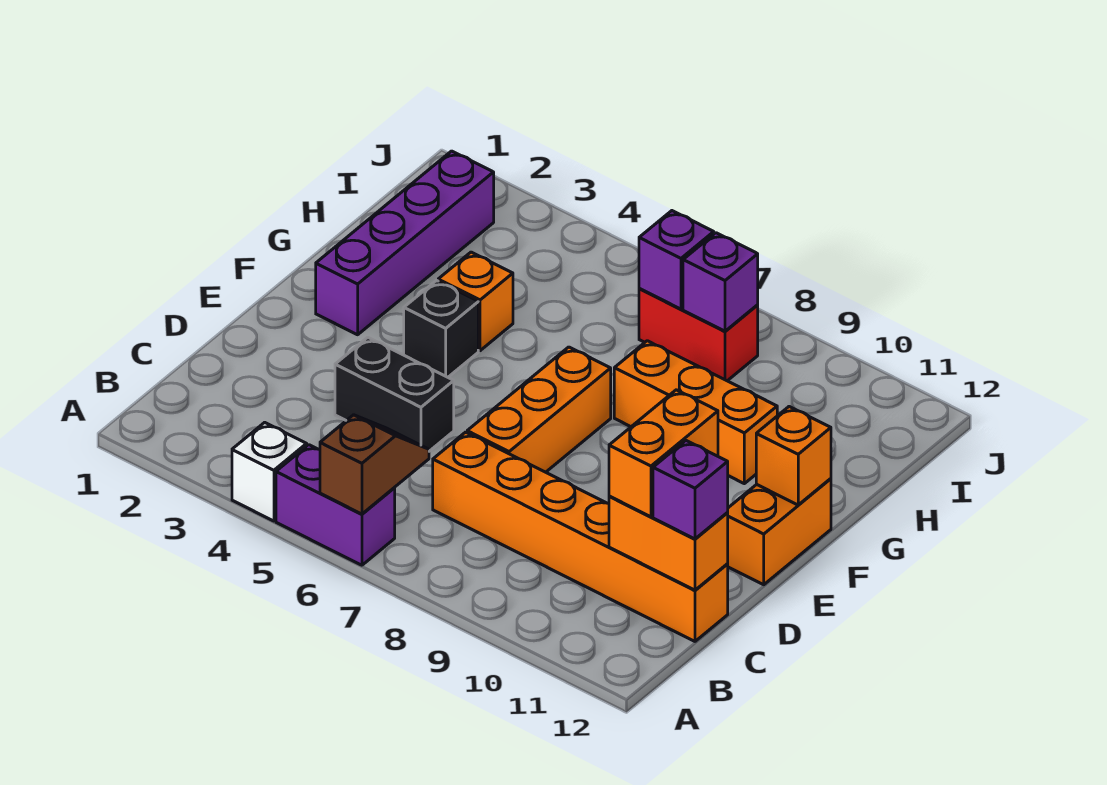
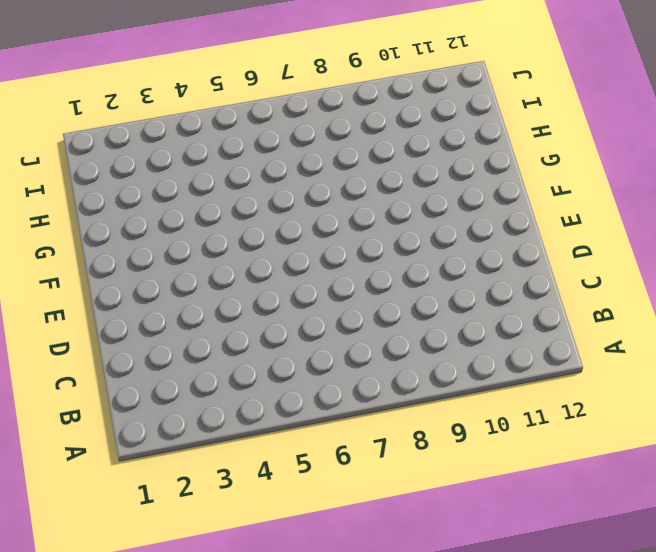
none -> white 1x1 brick [232,422,307,521]
none -> purple 1x2 brick [276,445,395,565]
none -> orange 1x6 brick [433,432,728,641]

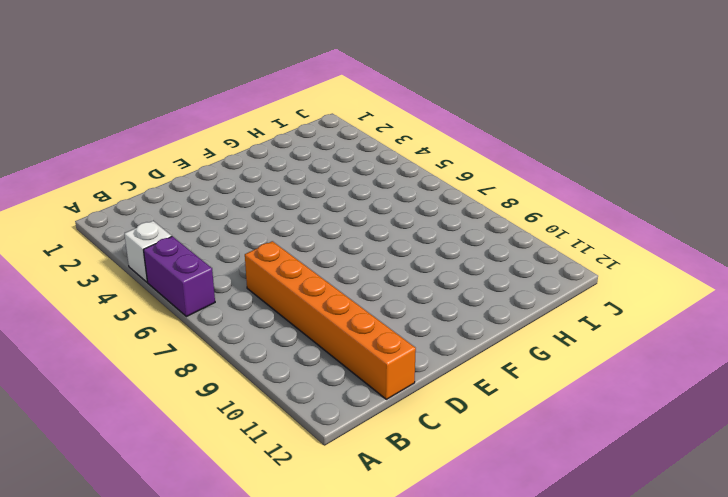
none -> black 1x2 brick [335,337,454,451]
none -> orange 1x3 brick [467,347,611,472]
none -> orange 1x2 brick [727,479,831,585]

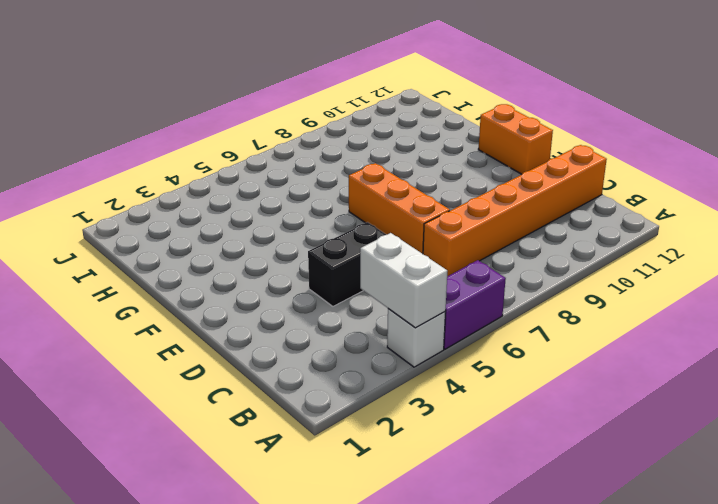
white 1x2 brick [360,233,448,328] -> none
none -> purple 1x4 brick [316,151,494,335]
none -> black 1x1 brick [404,281,478,377]
none -> orange 1x1 brick [438,252,513,351]

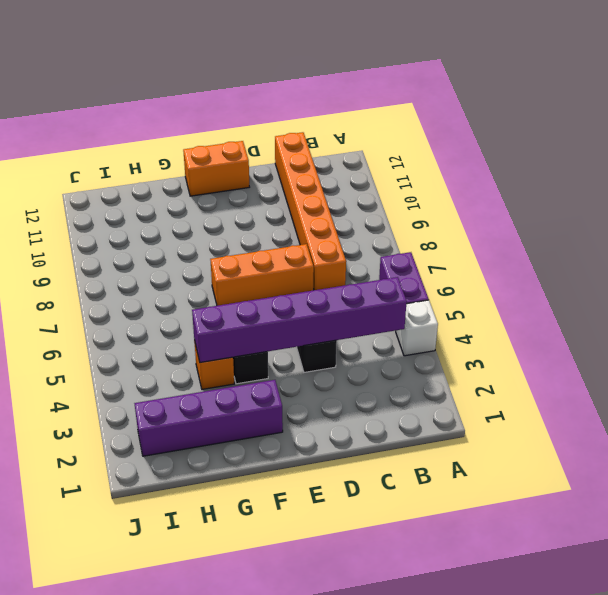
purple 1x6 brick [192,277,407,363] -> none
none -> orange 1x3 brick [614,341,777,484]
none -> red 1x2 brick [639,289,758,381]
none -> brown 1x2 slope [320,415,429,514]

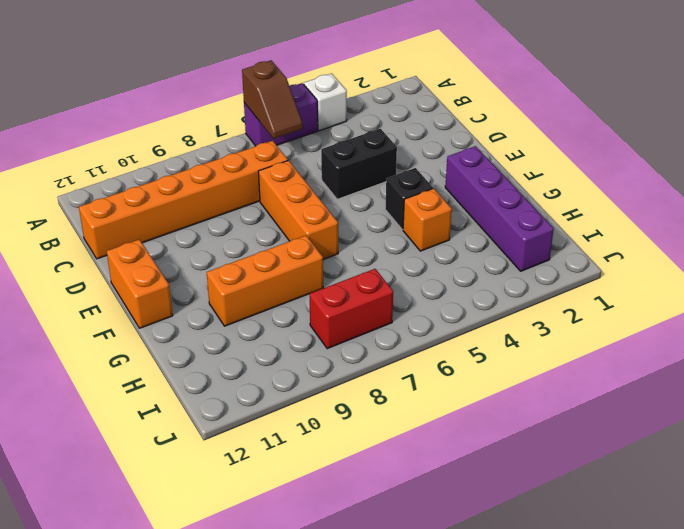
none -> orange 1x2 brick [609,496,728,590]
none -> orange 1x1 brick [756,407,831,505]
none -> purple 1x1 brick [639,211,714,309]

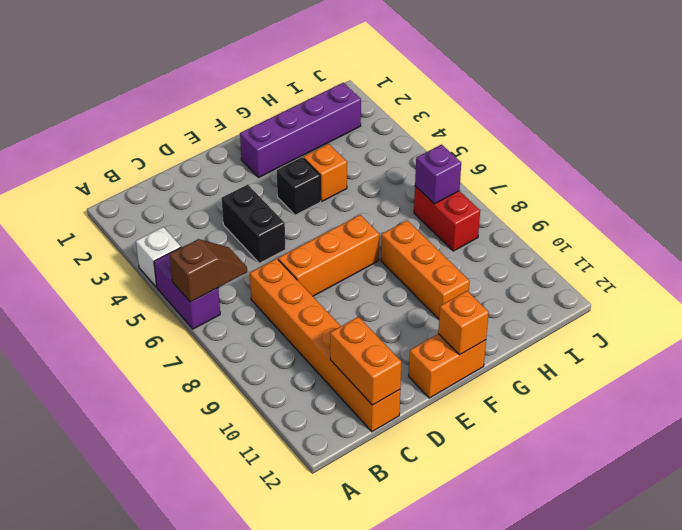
none -> purple 1x1 brick [683,233,758,331]
none -> orange 1x2 brick [609,390,718,517]
none -> purple 1x1 brick [653,441,728,539]

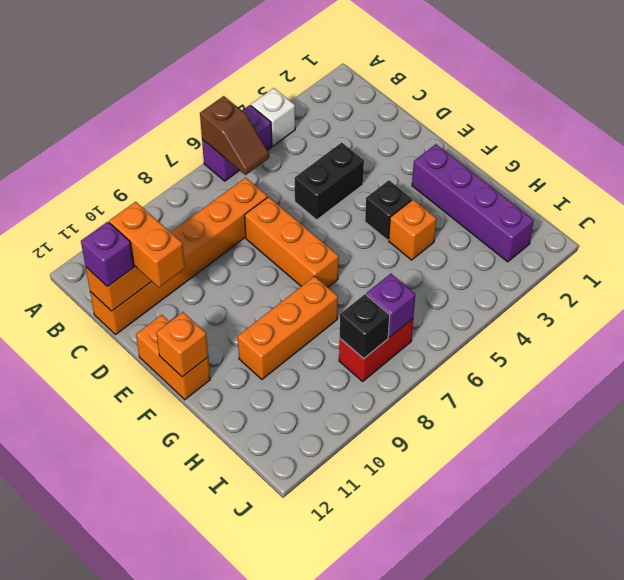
black 1x1 brick [340,294,390,359] -> purple 1x1 brick [683,233,758,331]

